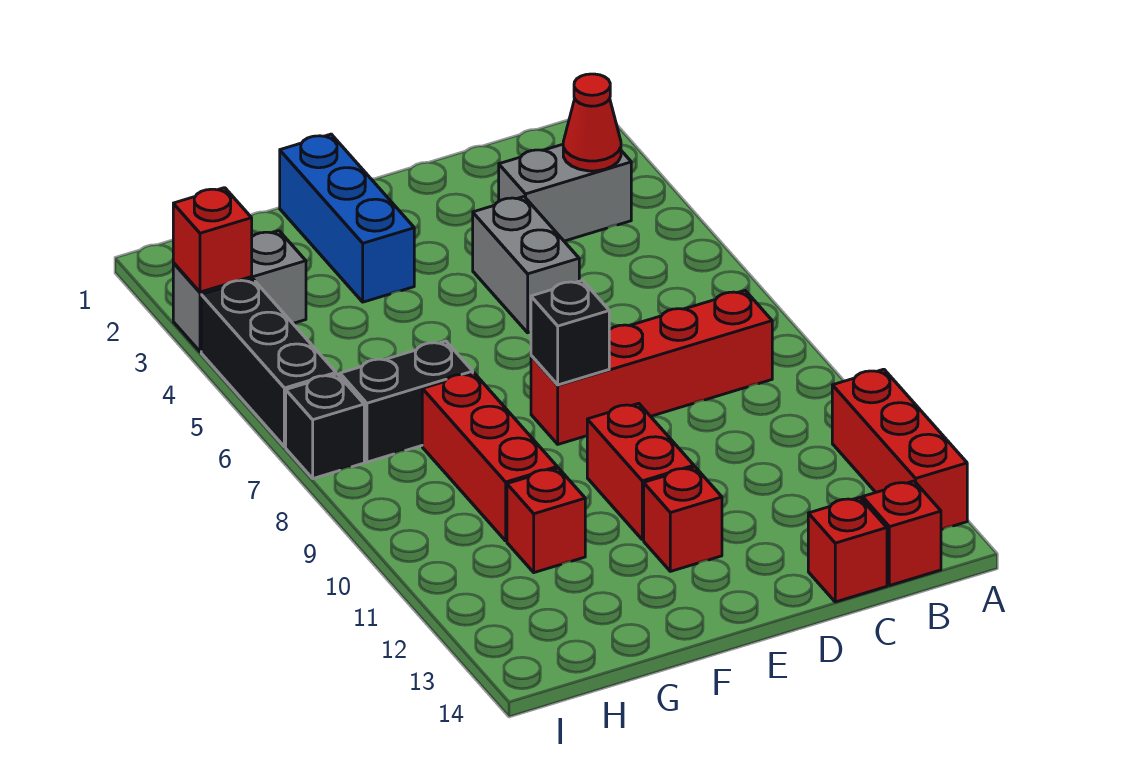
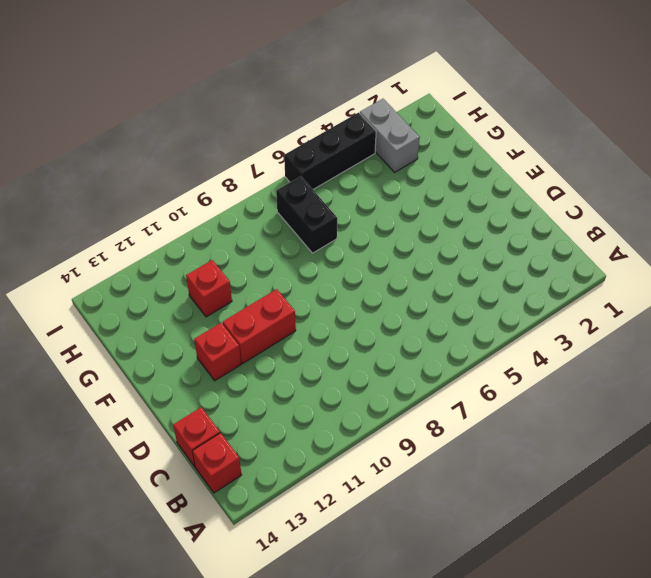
none -> red 1x3 brick [832,369,967,530]
none -> grey 1x2 brick [499,144,631,241]
none -> red 1x4 brick [531,291,772,444]

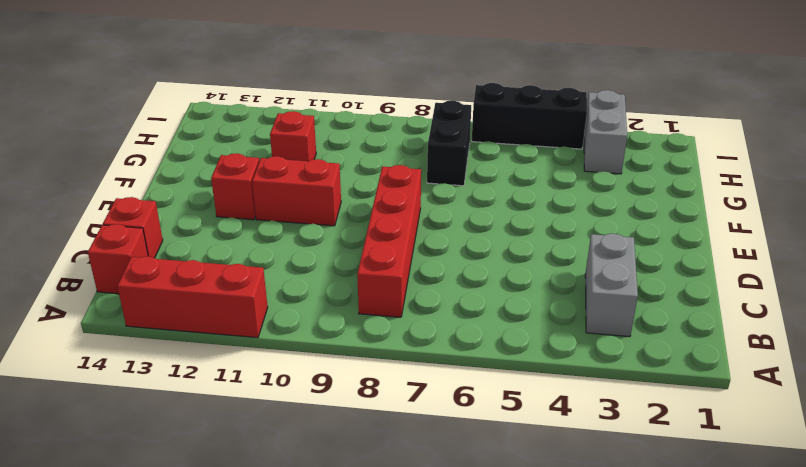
none -> grey 1x2 brick [473,197,579,333]
none -> blue 1x3 brick [280,134,414,302]
none -> red 1x3 brick [422,373,557,541]

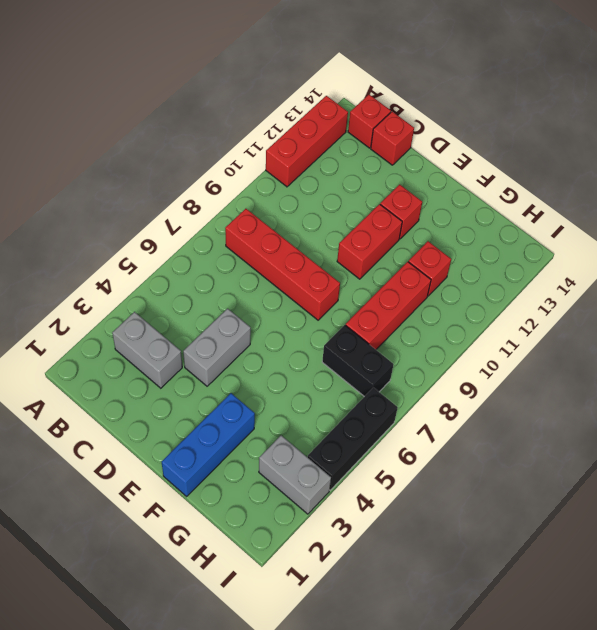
none -> black 1x1 brick [286,374,364,478]
none -> red 1x1 cone [563,74,621,171]
none -> black 1x1 brick [531,280,609,385]

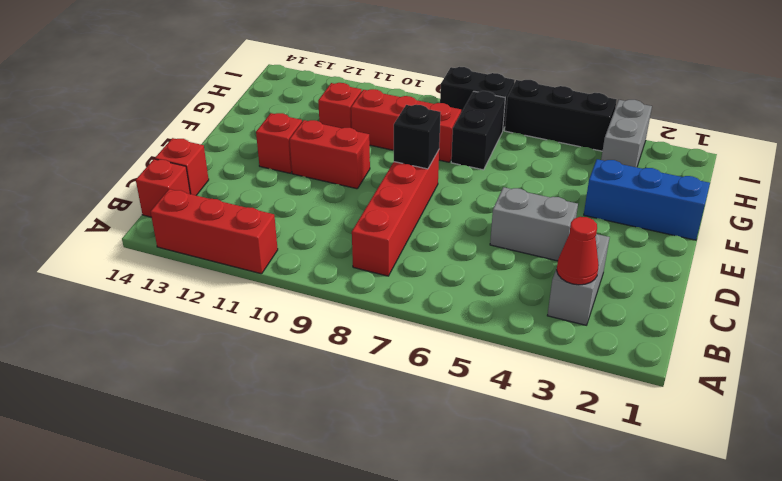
black 1x2 brick [440,67,515,130] -> black 1x1 brick [286,374,364,478]
none -> red 1x1 brick [173,188,252,292]

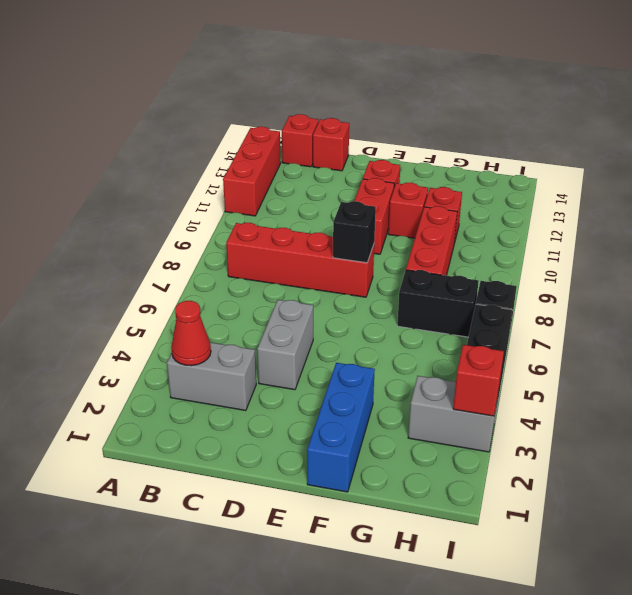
red 1x1 brick [388,183,428,238] -> none

